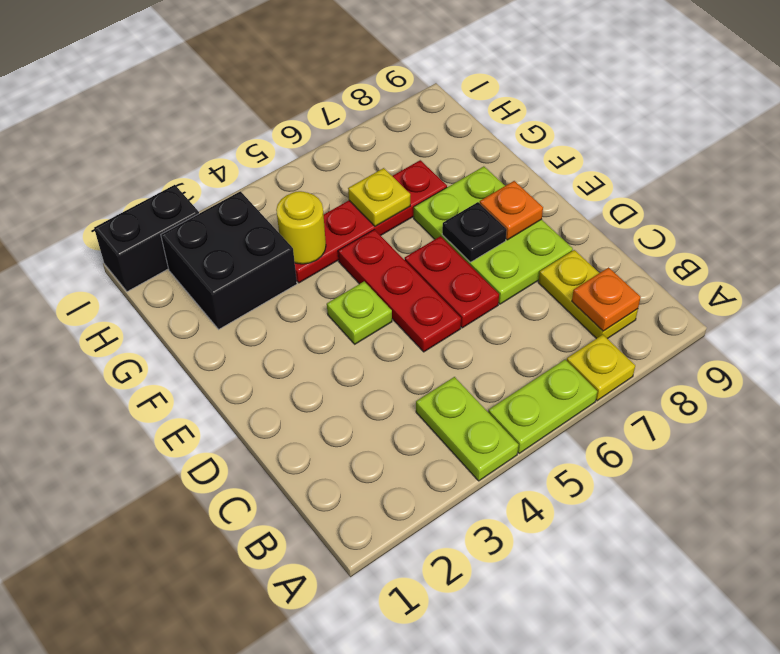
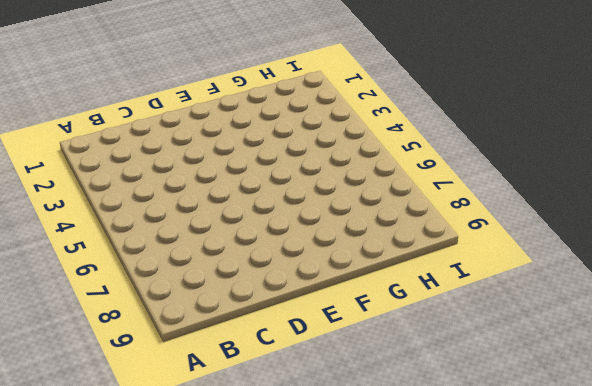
none -> lime 1x2 plate [416,377,518,481]
none -> lime 1x2 plate [488,360,597,453]
none -> yellow 1x1 plate [567,335,635,401]

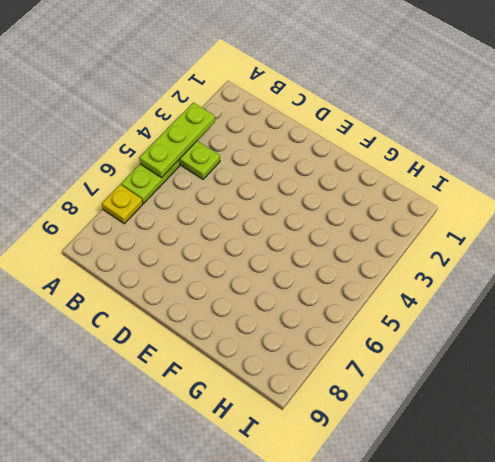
lime 1x3 plate [139,102,215,178] -> none
none -> yellow 1x2 plate [538,250,638,339]
none -> red 1x3 plate [338,230,461,352]
none -> red 1x2 plate [405,236,499,328]

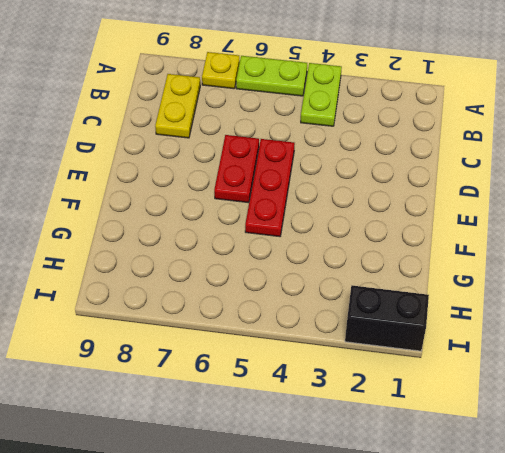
none -> lime 2x3 plate [414,166,573,304]
none -> lime 1x1 plate [327,281,392,344]
none -> black 2x2 brick [161,191,297,329]

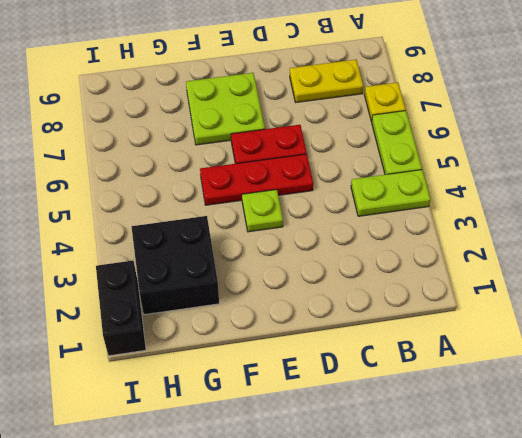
lime 2x2 plate [186,73,265,145] -> lime 2x3 plate [414,166,573,304]
none -> red 1x4 plate [295,160,447,283]
none -> orange 1x1 plate [572,267,641,331]
none -> black 1x1 plate [442,202,507,262]

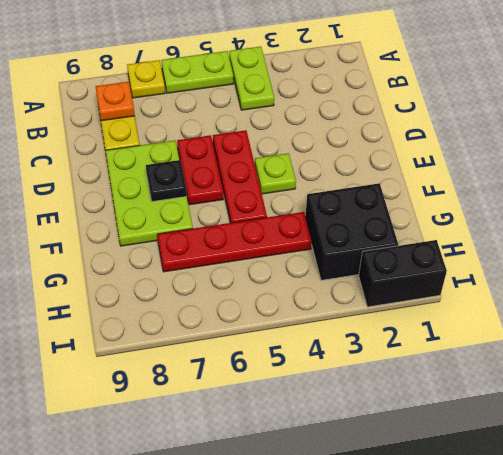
none -> orange 1x1 plate [480,181,543,240]
none -> yellow 1x1 round brick [276,191,326,264]
none -> yellow 1x1 plate [348,168,410,226]

